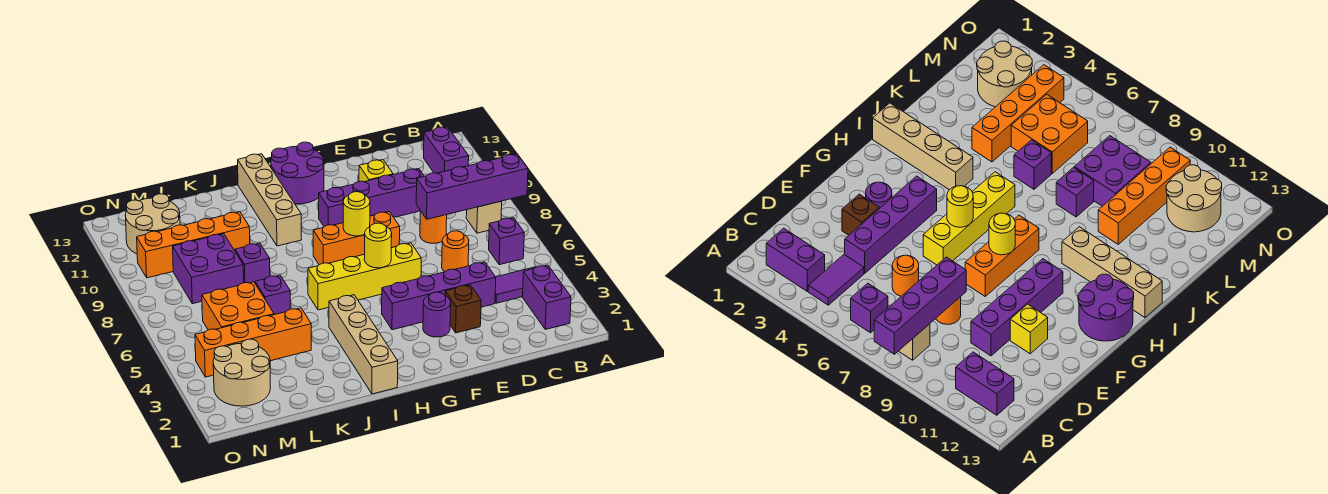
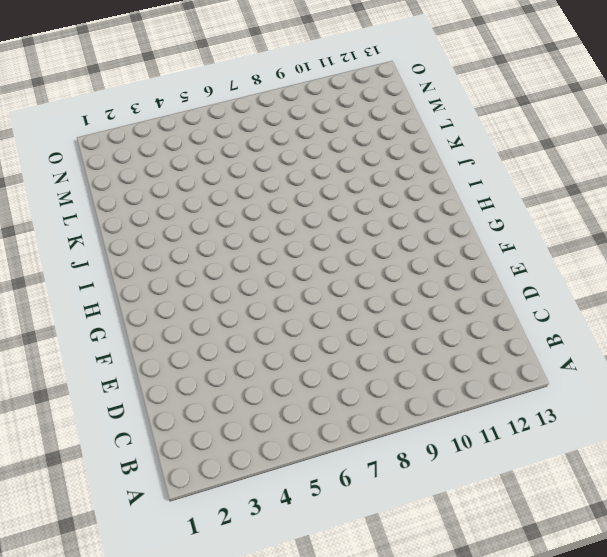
none -> purple 1x2 brick [523,265,571,329]
none -> purple 1x2 tile [495,267,536,303]
none -> purple 1x1 brick [489,218,524,265]

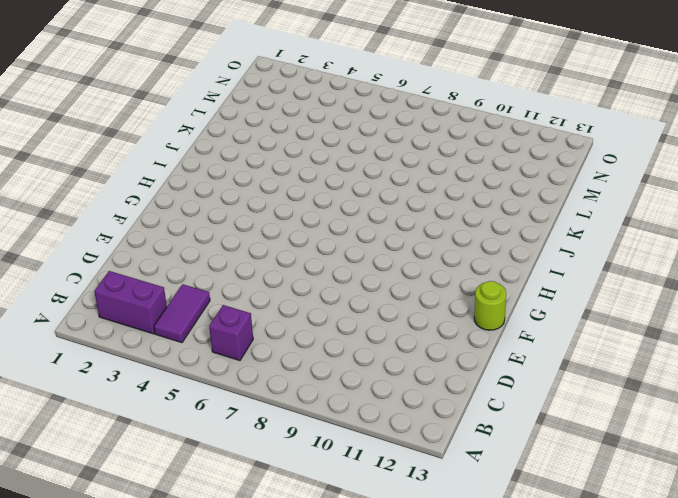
lime 1x1 round brick [474,281,506,330] -> none
none -> tan 1x1 brick [466,201,502,233]
none -> purple 1x2 brick [424,127,469,173]
none -> purple 1x4 brick [382,262,496,330]

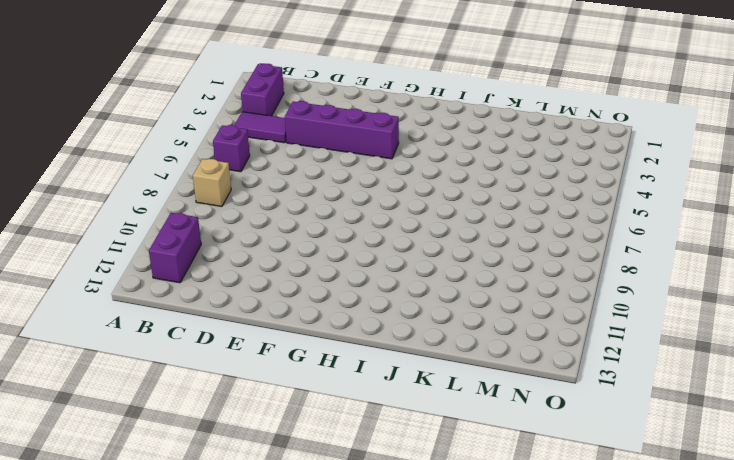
none -> orange 1x1 round brick [442,231,469,272]
none -> orange 1x1 round brick [420,211,447,243]
none -> purple 1x4 brick [319,169,424,226]

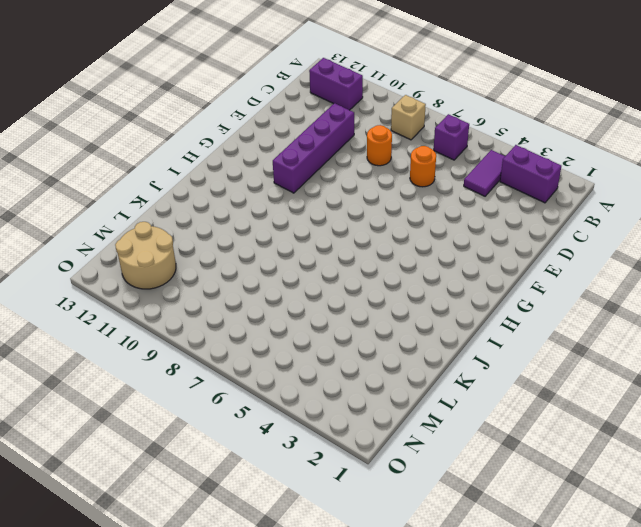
none -> purple 1x4 brick [382,262,496,330]
none -> brown 1x1 brick [445,285,481,333]
none -> yellow 1x1 brick [359,160,393,182]

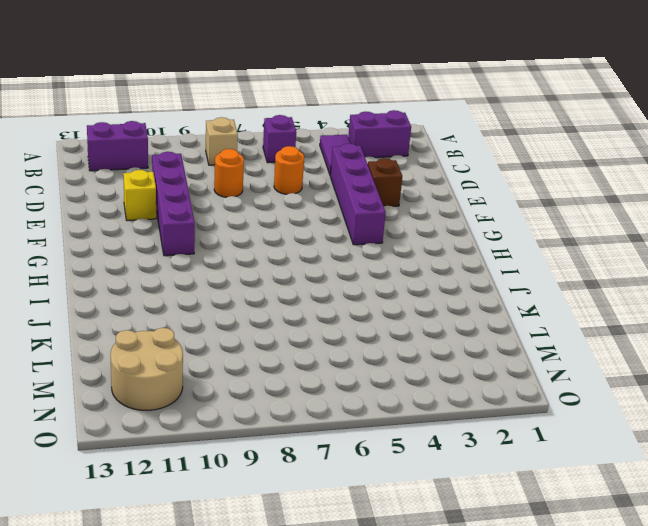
none -> purple 1x1 round brick [423,292,451,337]
none -> yellow 1x4 brick [308,243,421,310]
none -> orange 1x3 brick [313,212,400,265]

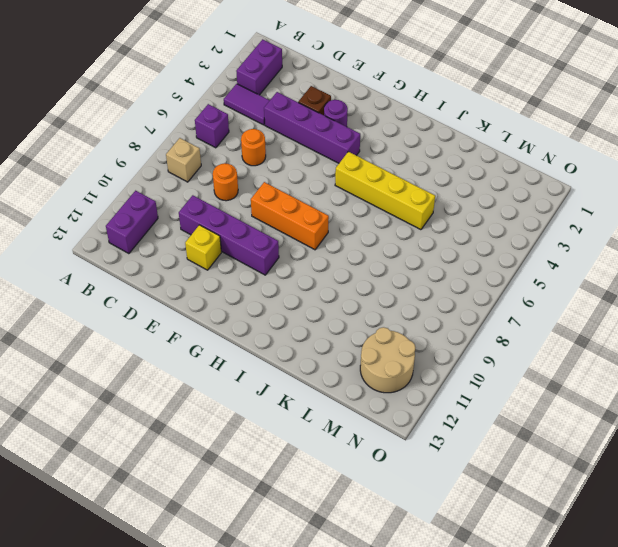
yellow 1x4 brick [335,152,435,230] -> yellow 1x4 brick moved to [308,243,421,310]
none -> purple 2x2 round brick [271,142,324,204]
none -> tan 1x4 brick [329,295,398,394]
none -> tan 1x4 brick [238,154,302,246]

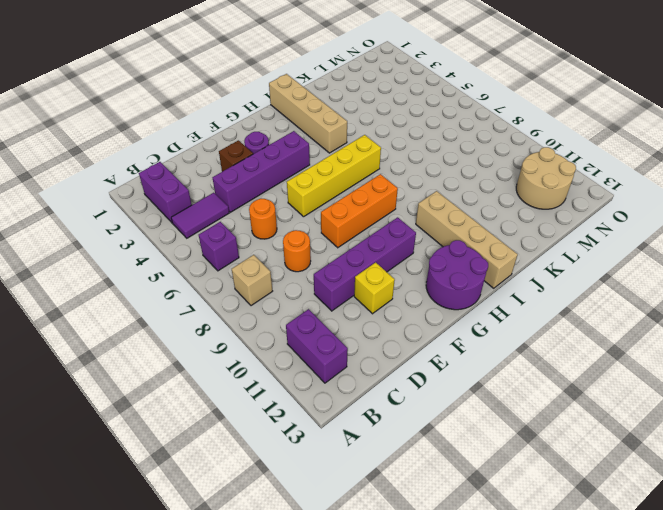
none -> orange 1x4 brick [195,308,311,377]
none -> purple 1x1 brick [255,275,290,315]
none -> purple 1x1 brick [235,243,270,283]

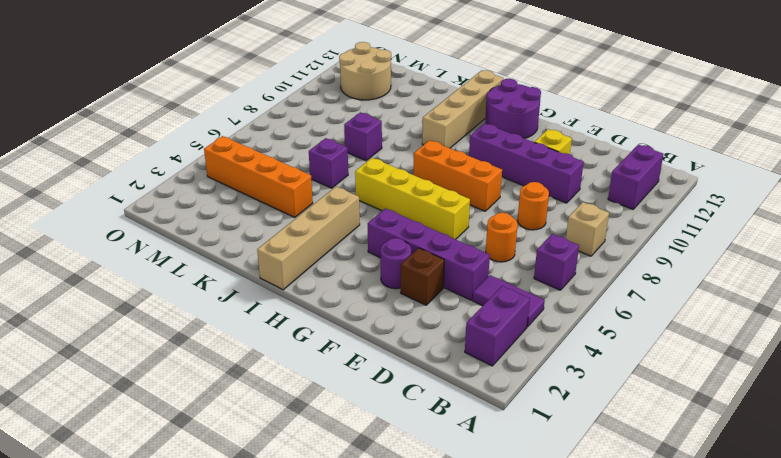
none -> orange 1x4 brick [137,212,250,278]
none -> orange 2x2 brick [202,282,274,330]
none -> purple 2x2 brick [173,234,244,304]

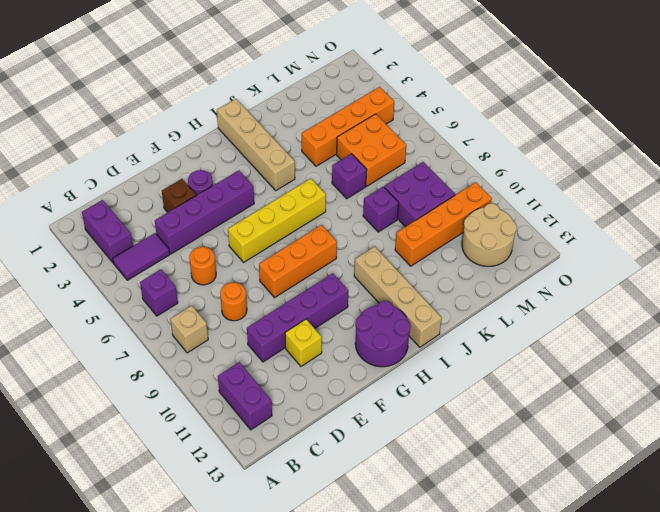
none -> tan 2x2 round brick [213,339,270,406]
none -> purple 1x4 brick [416,154,528,219]
none -> yellow 1x1 round brick [364,223,392,268]

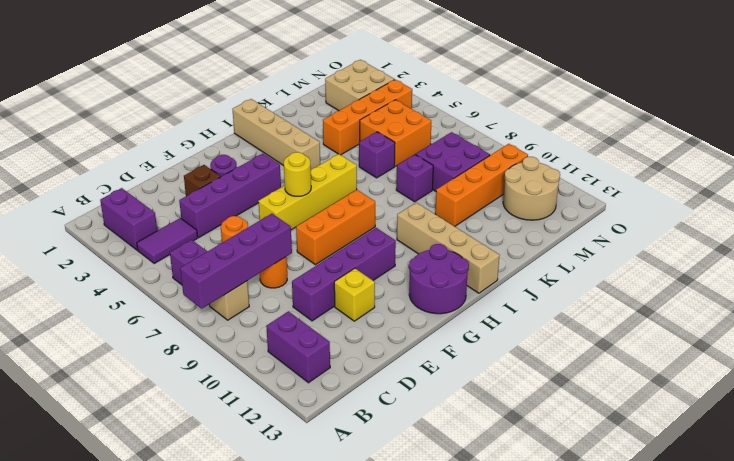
tan 2x2 brick [325,60,394,111] -> tan 2x2 round brick [213,339,270,406]
none -> yellow 1x1 round brick [343,192,370,236]

